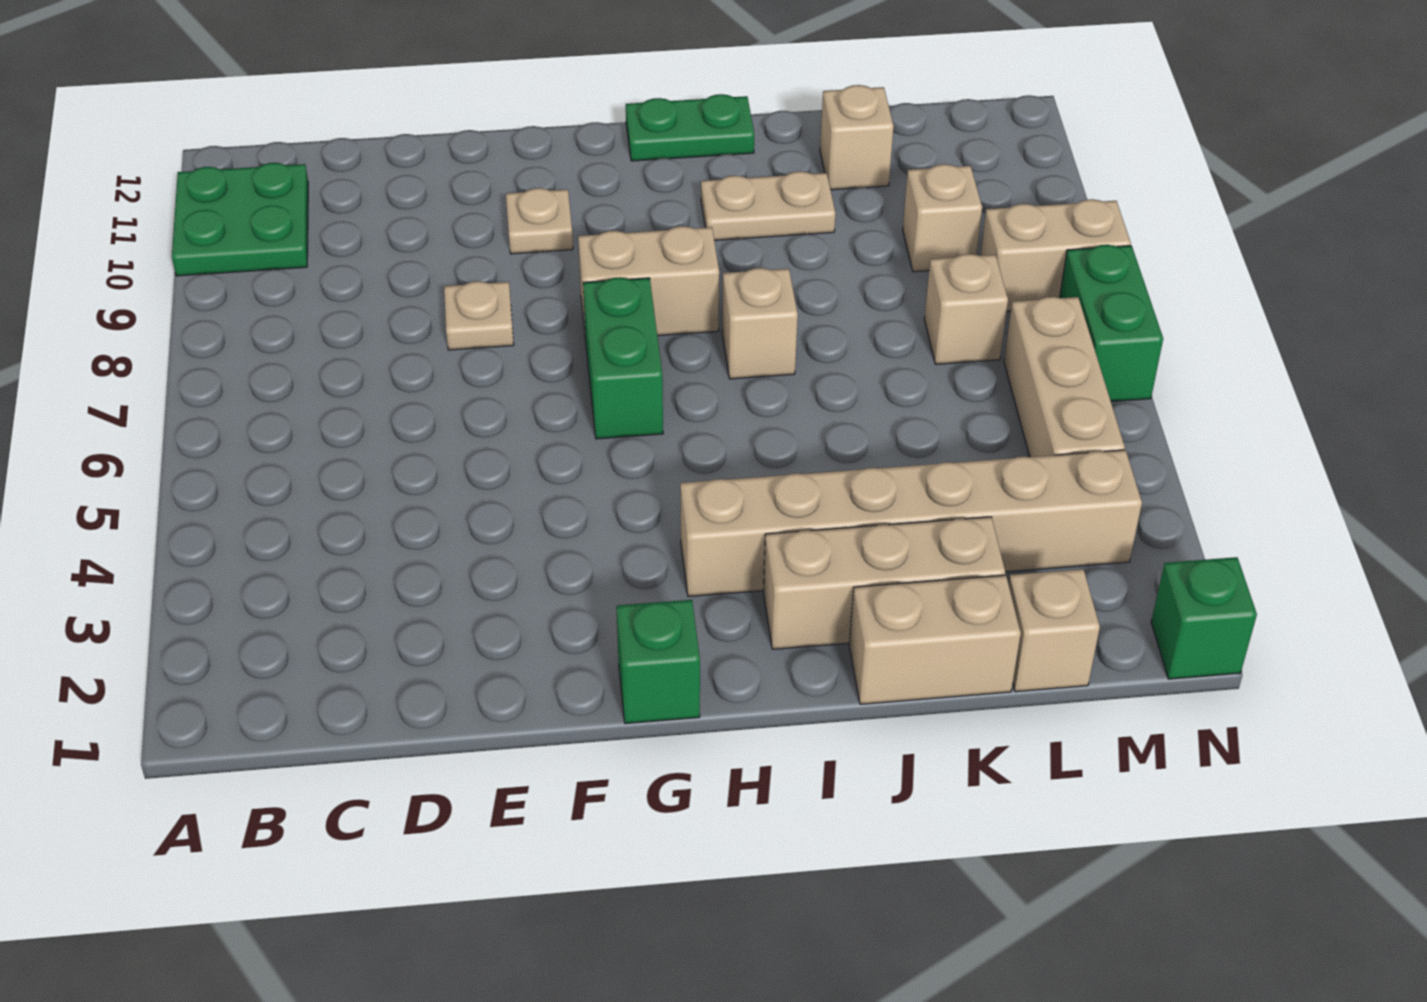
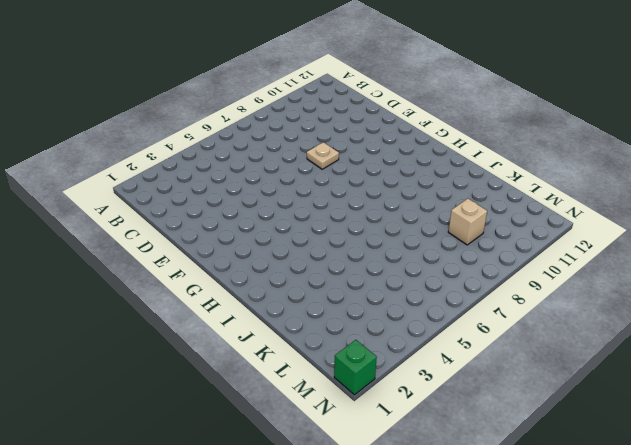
none -> green 2x2 plate [172,163,308,276]
none -> tan 1x1 plate [506,188,573,254]
none -> green 1x1 brick [617,600,700,724]

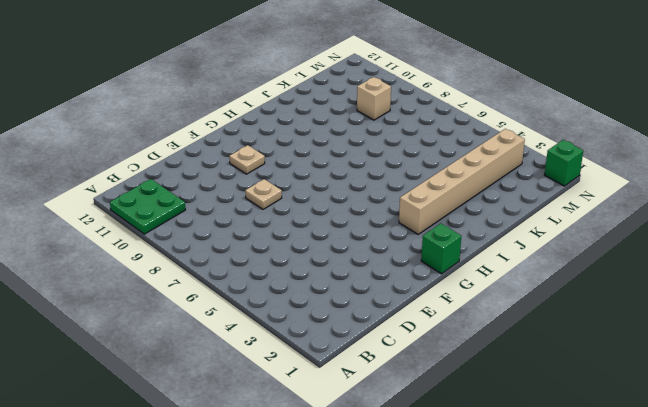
none -> green 1x2 brick [583,277,663,439]
none -> tan 1x2 brick [578,226,719,338]
none -> green 1x2 plate [626,94,754,161]

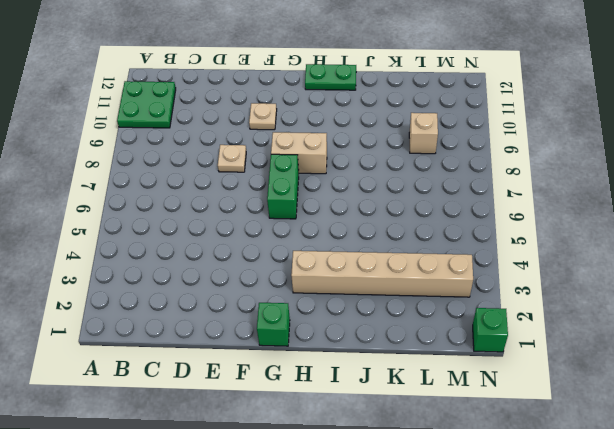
none -> tan 1x3 brick [763,517,1005,649]
none -> tan 1x1 brick [722,268,798,379]
none -> tan 1x2 plate [701,171,836,240]

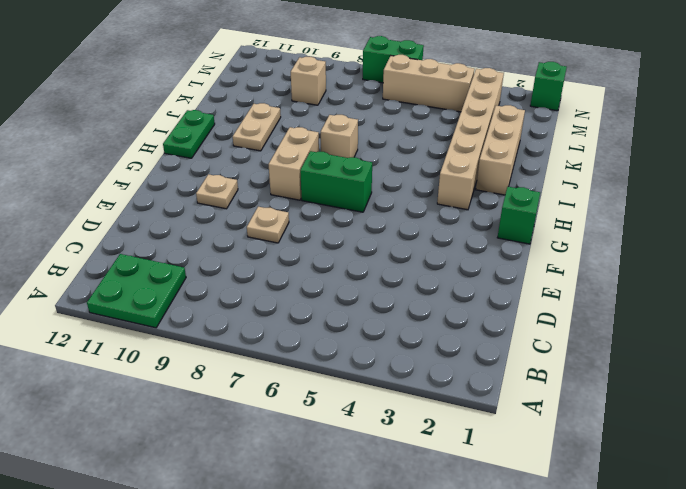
none -> tan 1x2 brick [849,575,1021,704]
none -> tan 1x1 brick [820,85,894,190]
none -> tan 1x1 brick [1009,569,1100,692]

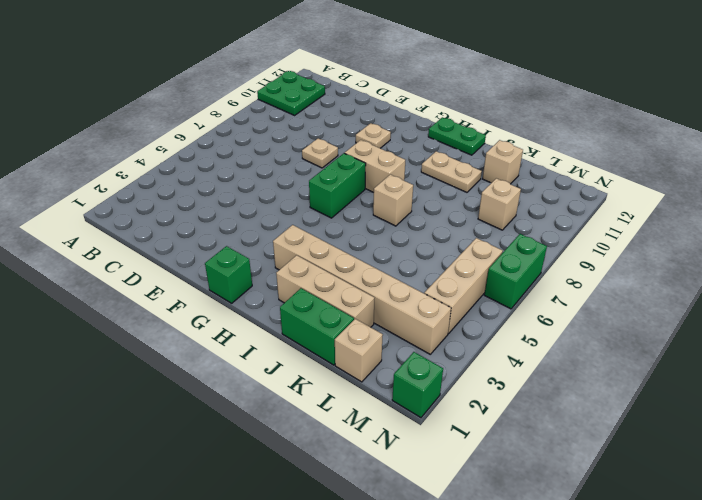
green 1x2 brick [280,288,354,365] -> tan 1x2 brick [849,575,1021,704]
none -> tan 1x1 brick [924,254,1008,364]
none -> tan 1x2 brick [981,199,1131,311]

